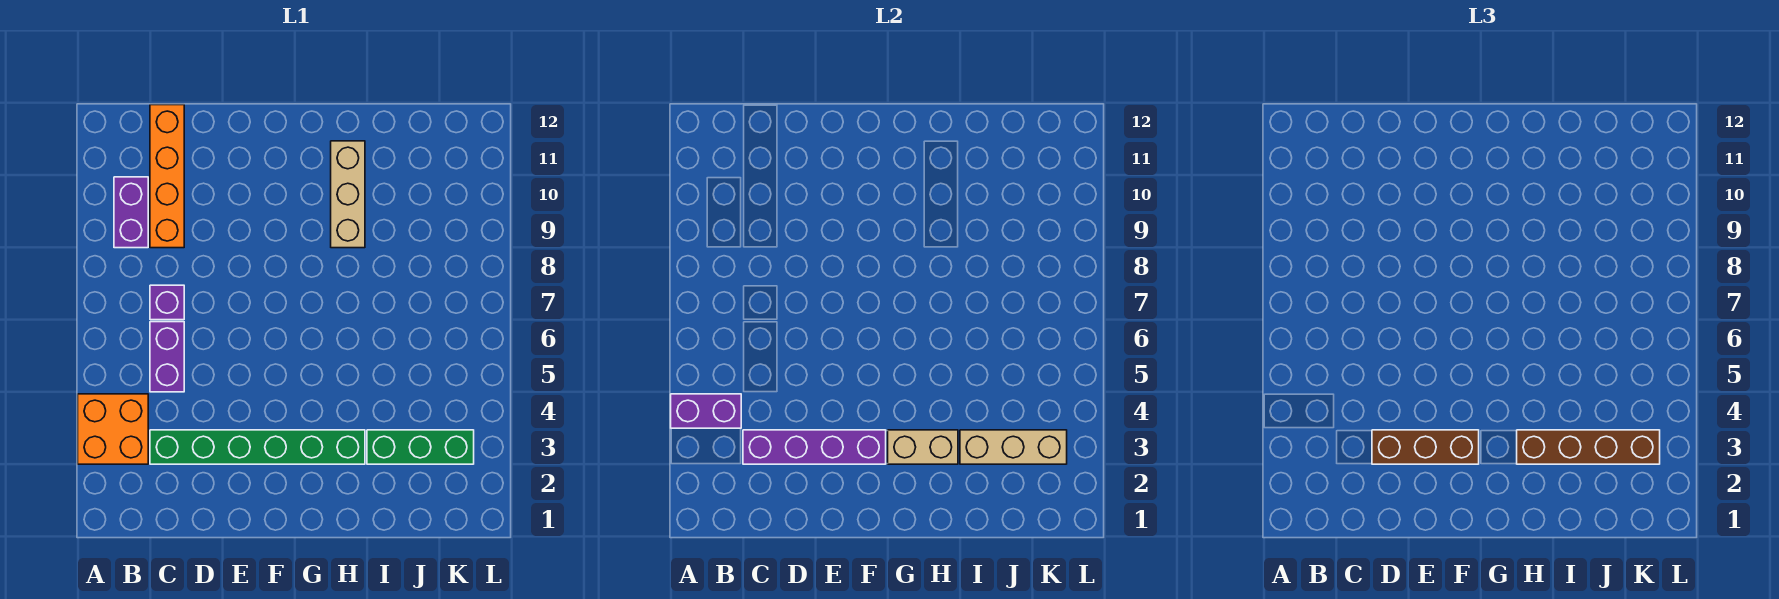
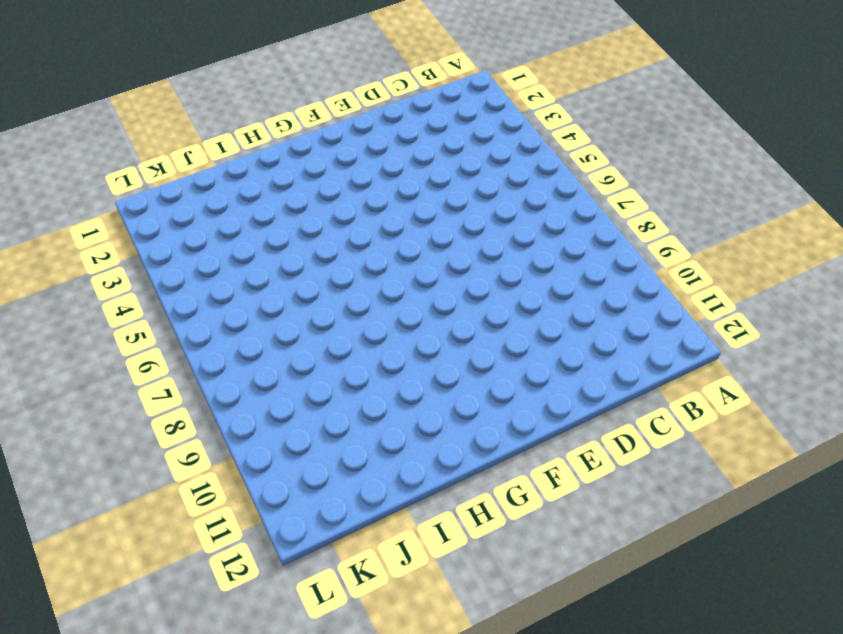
none -> orange 2x2 brick [78,394,148,464]
none -> purple 1x2 brick [114,177,148,248]
none -> green 1x6 brick [150,430,365,464]

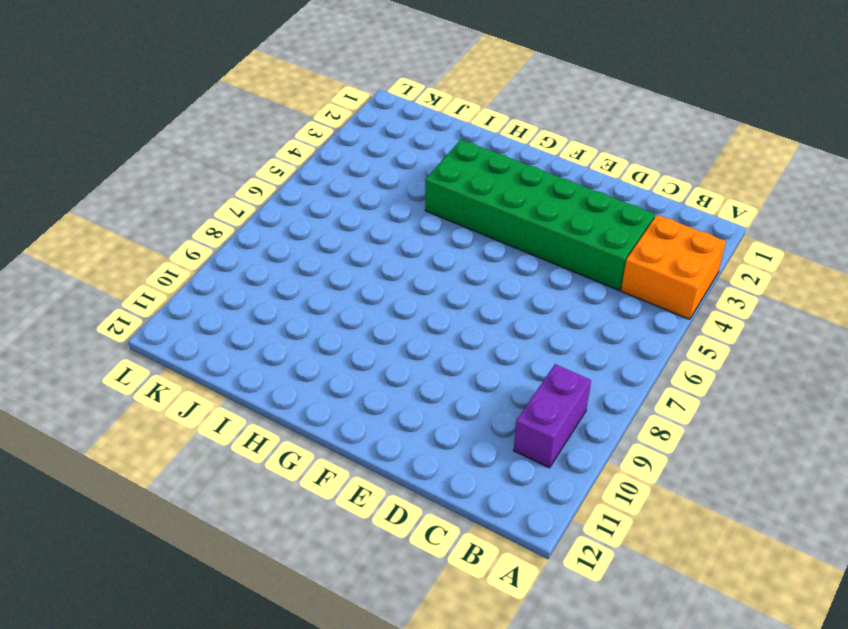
green 2x6 brick [425,140,655,290] -> green 1x6 brick [150,430,365,464]
none -> purple 1x2 brick [150,322,184,392]
none -> purple 1x1 brick [150,285,184,320]
none -> orange 1x4 brick [150,105,184,248]

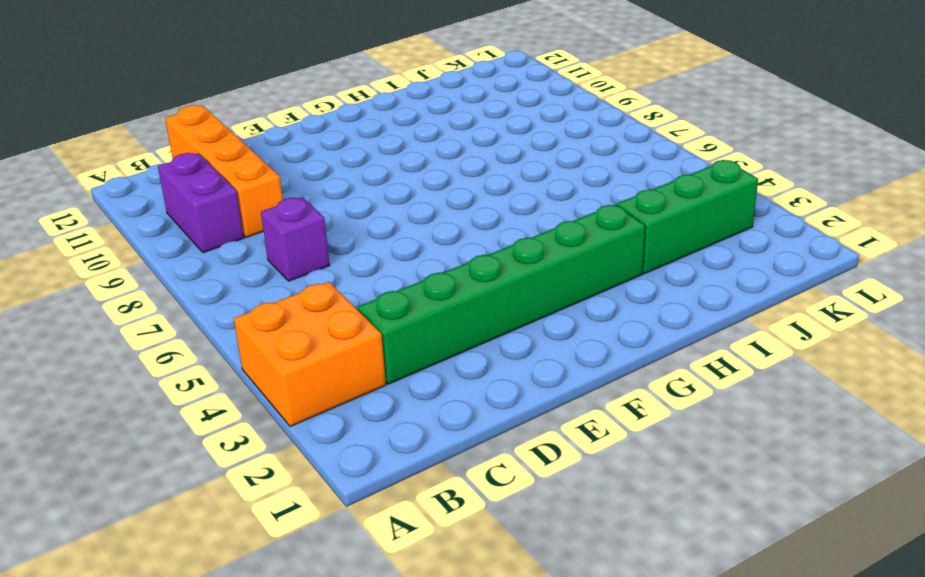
none -> purple 1x2 brick [150,322,184,392]
none -> tan 1x3 brick [331,141,365,248]
none -> purple 1x2 brick [671,394,741,428]

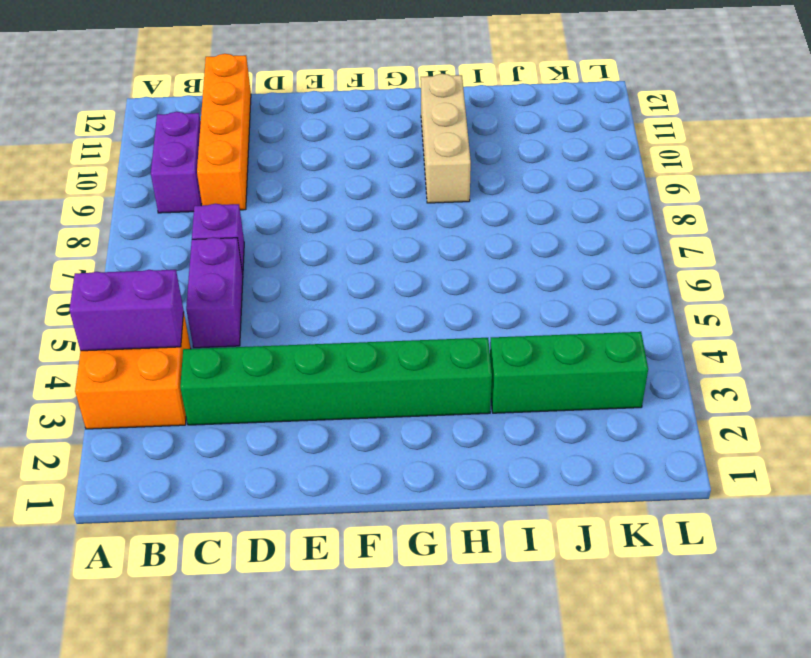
none -> purple 1x4 brick [743,430,886,464]
none -> tan 1x2 brick [888,430,958,464]
none -> tan 1x3 brick [960,430,1067,464]

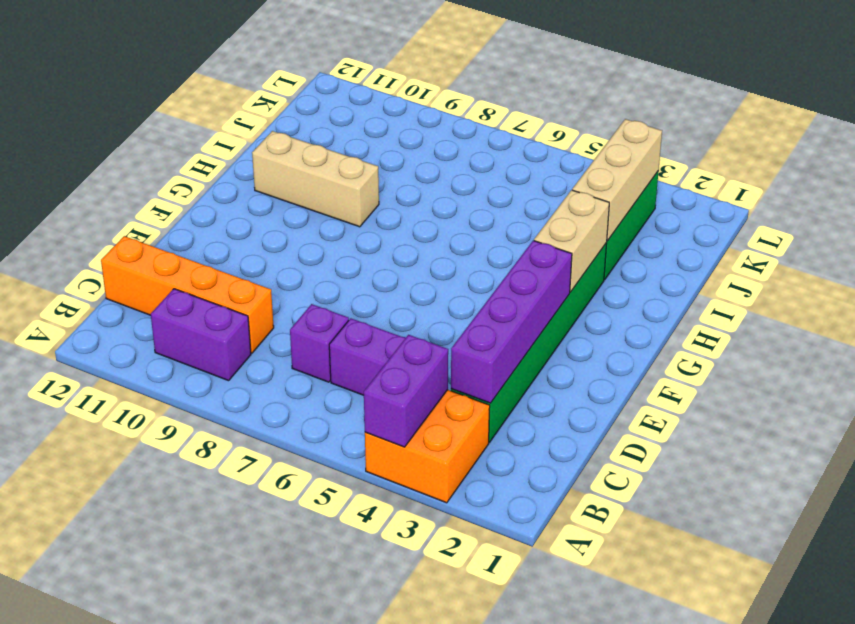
none -> brown 1x3 brick [1372,430,1479,464]
none -> brown 1x4 brick [1517,430,1660,464]

